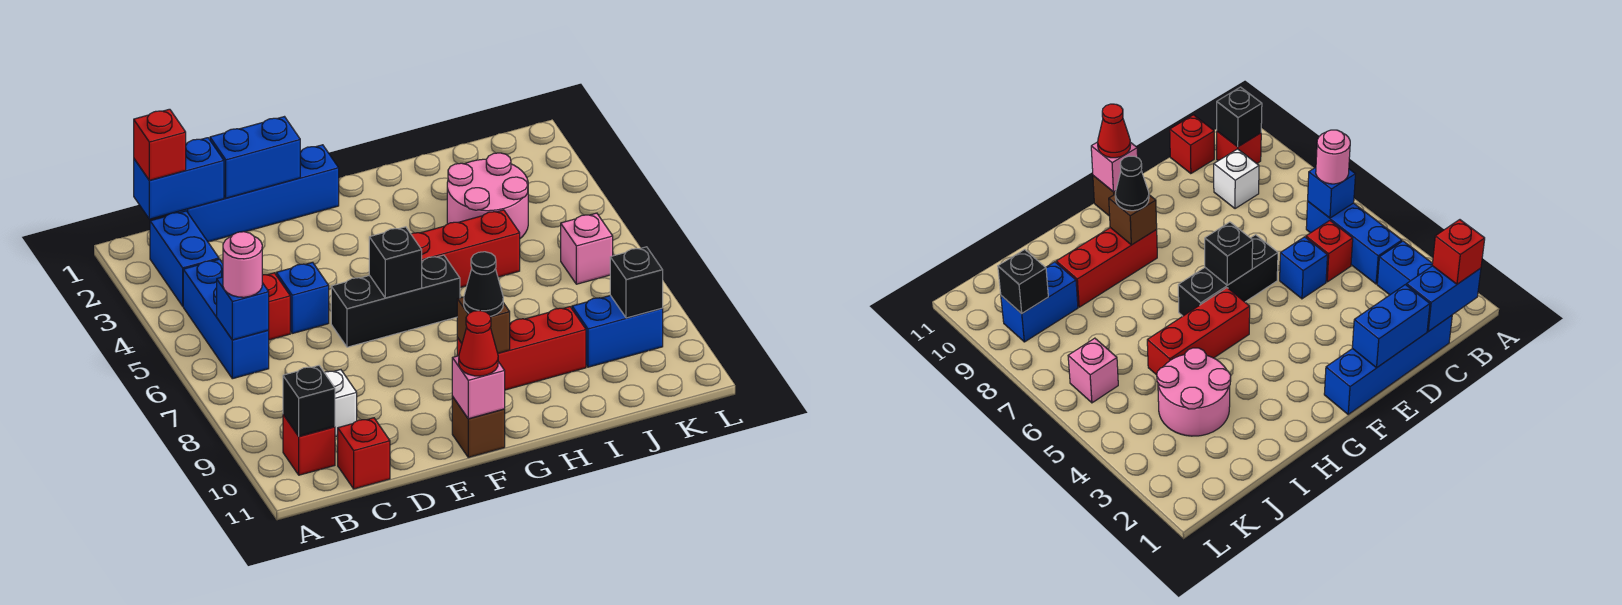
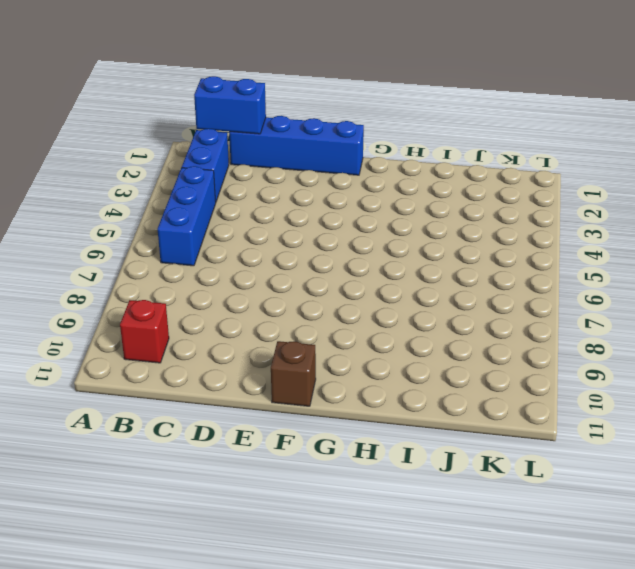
none -> red 1x1 brick [262,273,290,340]
none -> white 1x1 brick [324,370,357,437]
none -> red 1x1 brick [338,418,390,489]

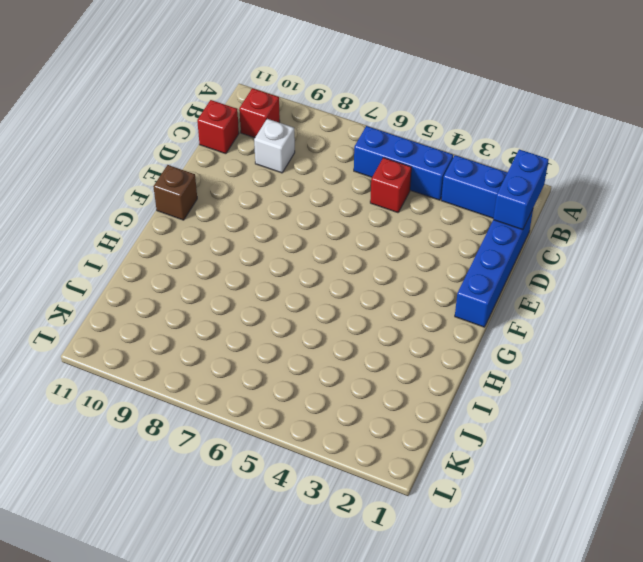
none -> blue 1x1 brick [276,262,329,334]
none -> black 1x3 brick [331,255,460,347]
none -> red 1x3 brick [411,210,520,287]

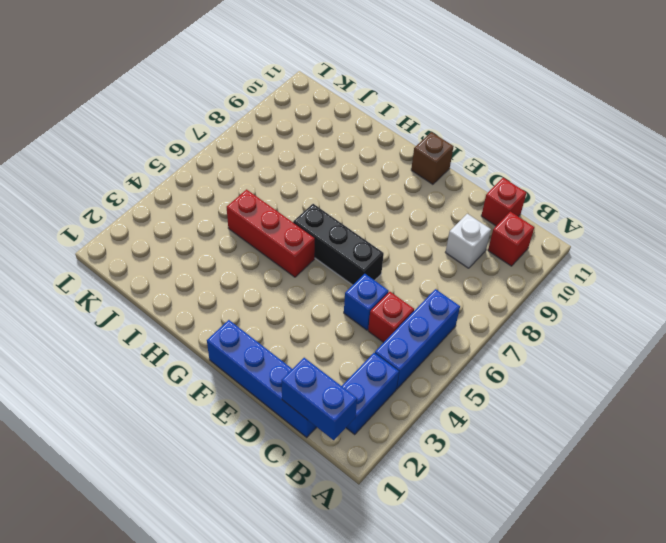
none -> red 1x3 brick [457,307,586,390]
none -> pink 2x2 round brick [447,153,528,238]
none -> blue 1x2 brick [572,295,663,367]

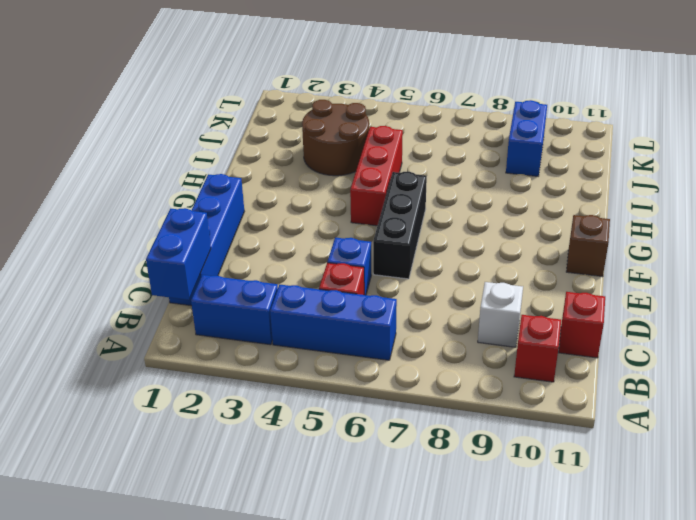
brown 2x2 round brick [302,100,369,176] -> pink 2x2 round brick [447,153,528,238]
none -> red 1x3 brick [457,307,586,390]
none -> pink 1x1 brick [561,213,613,284]
none -> blue 1x1 brick [217,277,269,340]

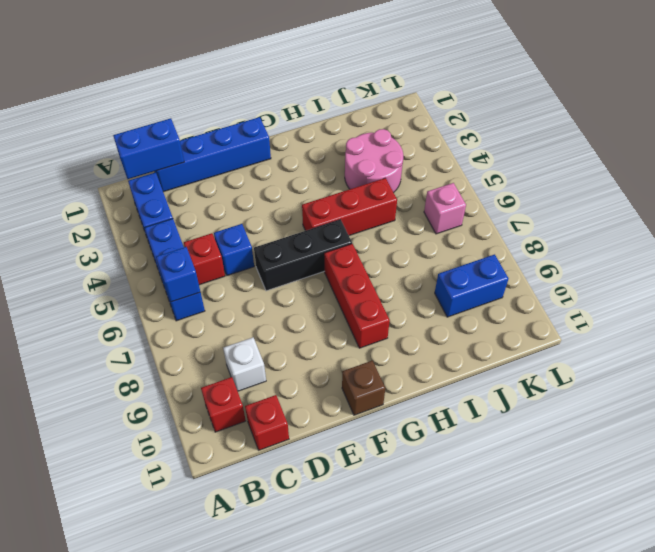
red 1x3 brick [324,244,390,348] -> red 1x3 brick turned to [457,307,586,390]
none -> black 1x1 brick [283,366,335,437]
none -> blue 1x2 brick [210,117,300,198]
none -> black 1x1 brick [369,227,422,298]

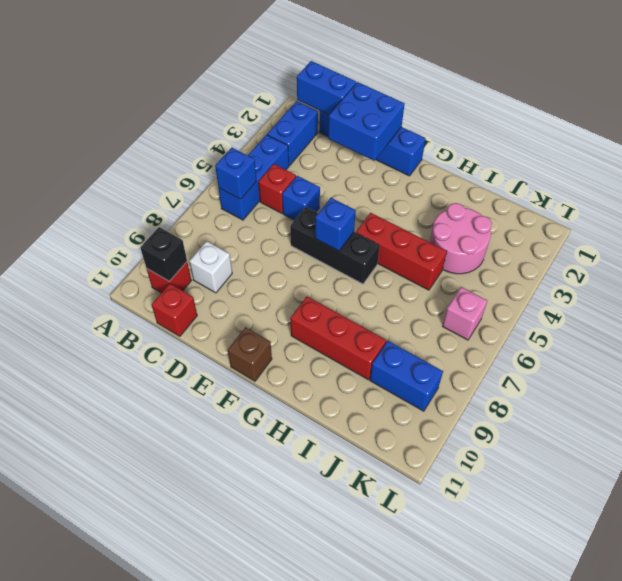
blue 2x2 brick [328,82,405,161] -> blue 1x2 brick [210,117,300,198]
blue 1x1 brick [315,198,356,251] -> black 1x1 brick [369,227,422,298]
none -> pink 1x1 brick [452,356,505,419]
none -> brown 1x1 brick [457,297,510,353]
none -> black 1x1 brick [610,247,663,318]

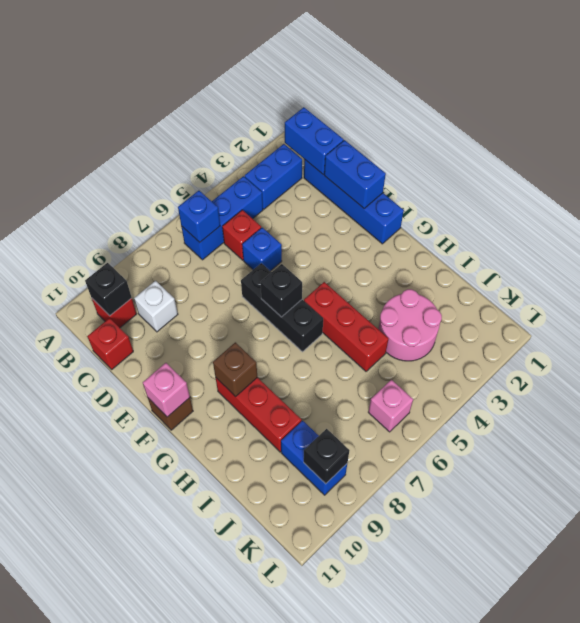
none -> red 1x1 brick [134,109,186,180]
none -> pink 1x1 round brick [223,232,262,297]
none -> red 1x1 cone [459,311,498,376]

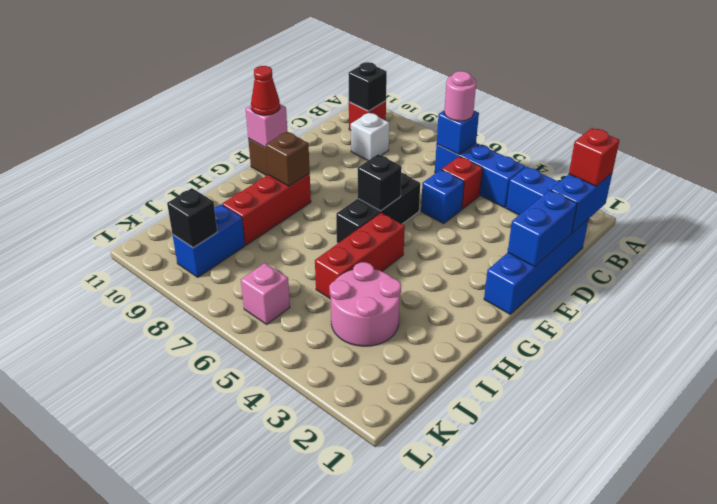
none -> red 1x1 brick [338,418,390,489]
none -> black 1x1 cone [464,252,503,316]

